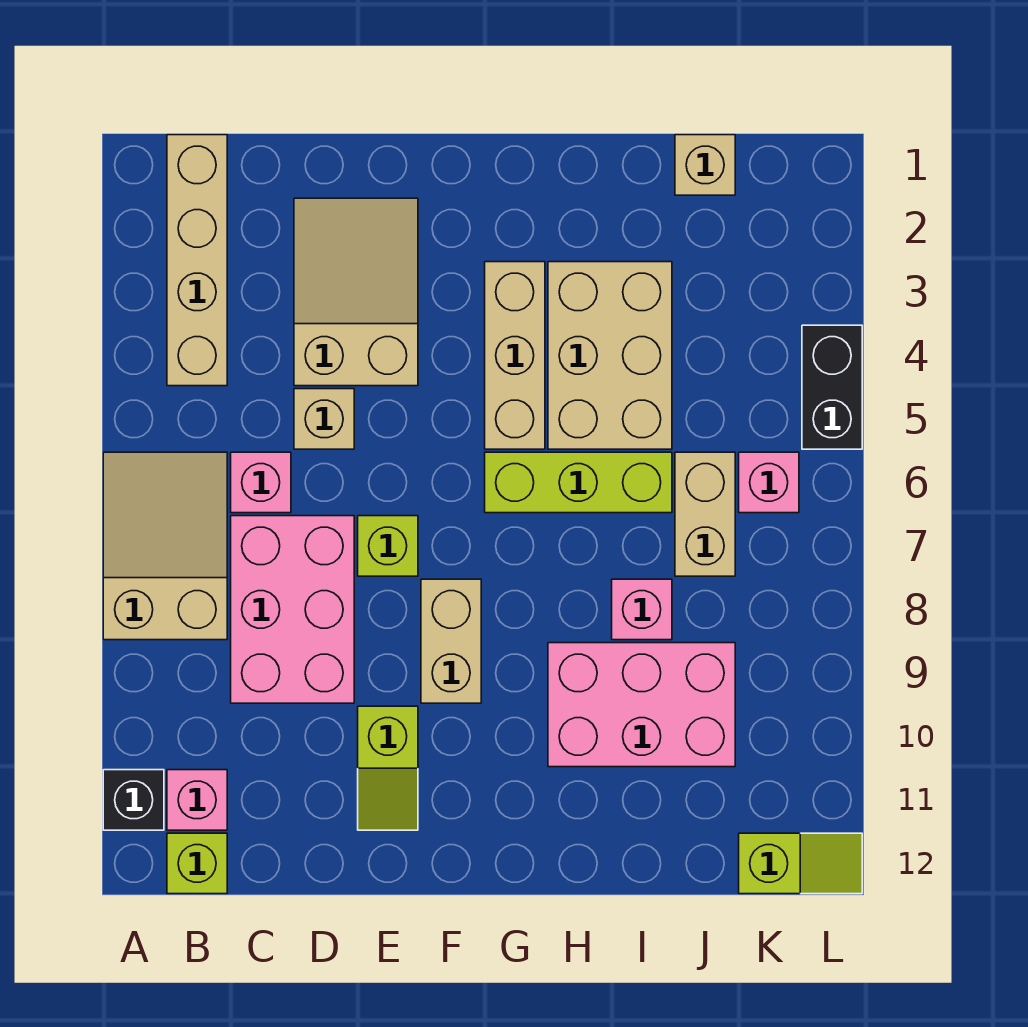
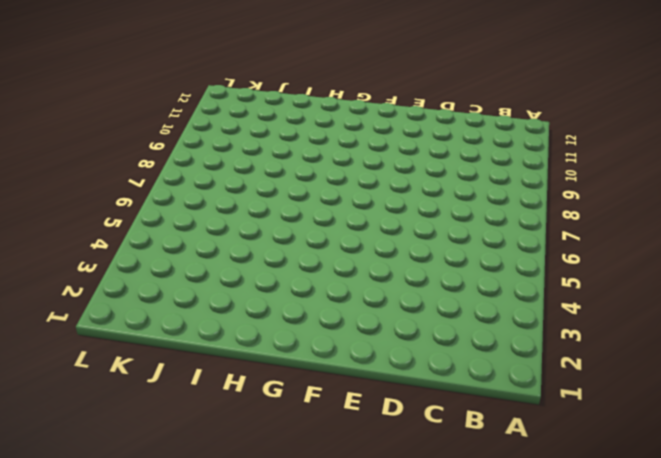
none -> tan 2x3 slope [103,452,227,640]
none -> black 1x1 brick [103,770,164,830]
none -> tan 1x4 brick [167,135,227,386]

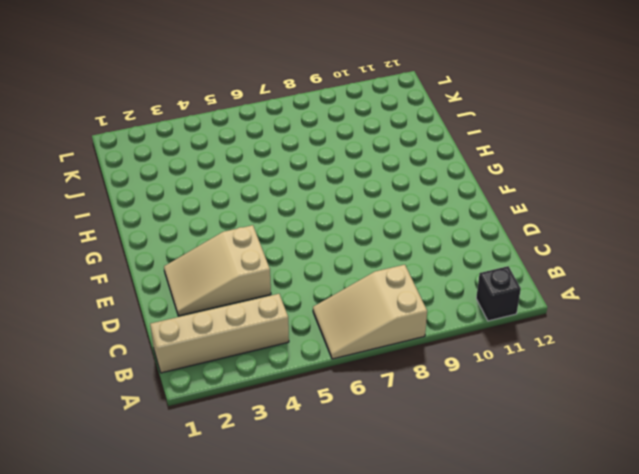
none -> pink 1x1 brick [167,770,227,830]
none -> lime 1x1 brick [167,833,227,894]
none -> pink 1x1 brick [231,452,291,513]

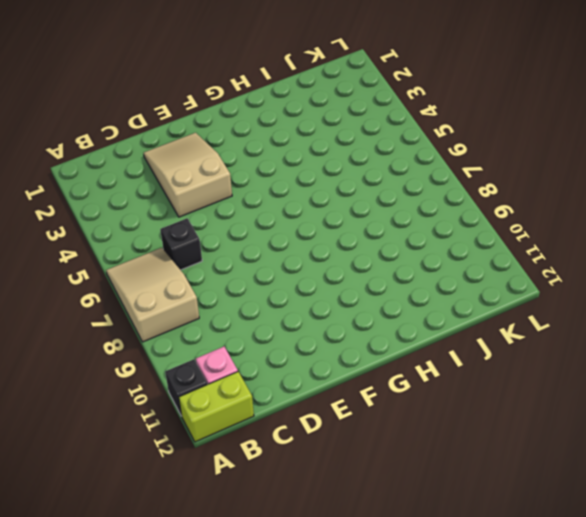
lime 1x2 brick [179,372,254,442] -> lime 1x1 brick [167,833,227,894]
black 1x1 brick [160,218,202,270] -> pink 1x1 brick [231,452,291,513]
none -> tan 1x4 brick [167,135,227,386]
none -> pink 2x3 brick [231,516,354,703]
none -> tan 1x1 brick [294,389,354,449]

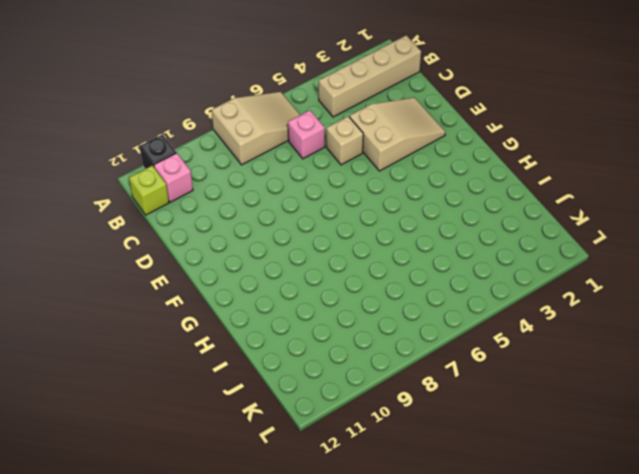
none -> pink 2x3 brick [231,516,354,703]
none -> lime 1x1 brick [358,516,418,576]
none -> lime 1x2 slope [358,706,418,830]

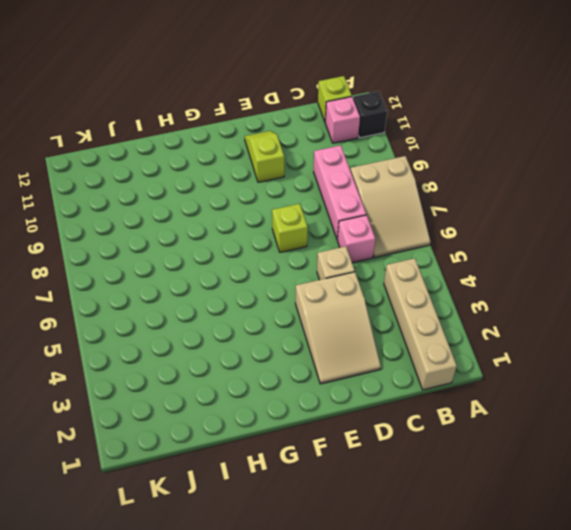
pink 1x3 brick [314,145,366,240] -> pink 2x3 brick [231,516,354,703]
none -> tan 1x2 brick [421,579,481,703]
none -> tan 1x3 brick [485,262,545,449]
none -> lime 1x3 brick [485,452,672,513]

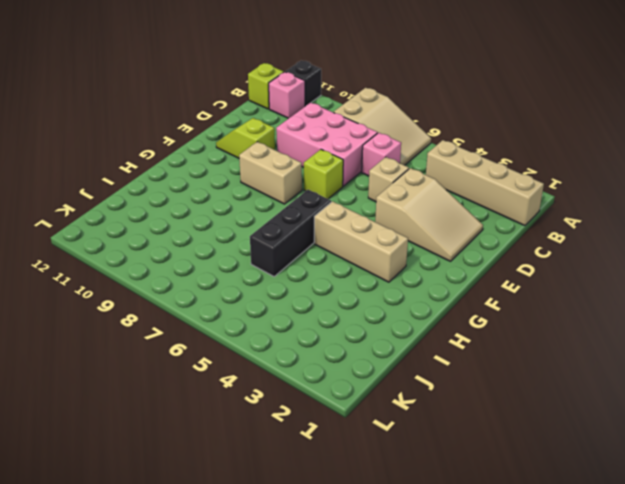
black 1x3 brick [250,190,331,276] -> lime 1x3 brick [485,452,672,513]
none -> tan 2x3 brick [548,262,672,449]
none -> pink 2x3 brick [548,643,735,767]
none -> pink 1x1 brick [612,579,672,640]

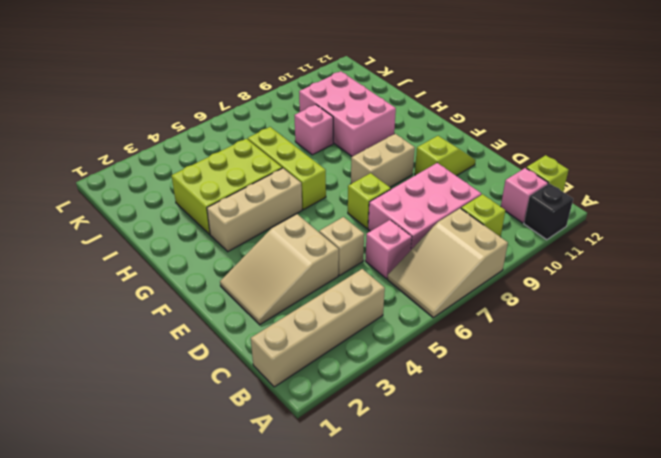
lime 1x1 brick [461,194,505,237] -> none
lime 2x3 brick [171,139,282,234] -> tan 2x3 brick [548,262,672,449]
none -> tan 1x1 brick [675,135,735,195]
none -> tan 1x2 brick [675,452,735,576]
none -> pink 1x1 brick [739,452,799,513]

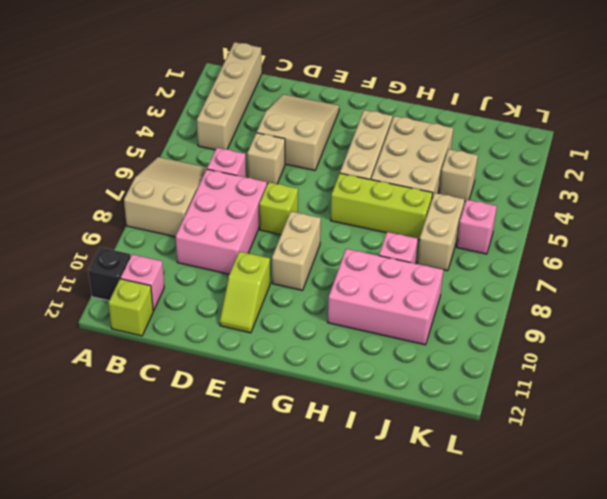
tan 1x1 brick [439,149,478,202] -> tan 1x1 brick moved to [675,135,735,195]
none -> lime 1x2 slope [739,833,862,894]
none -> black 1x2 brick [802,325,862,449]

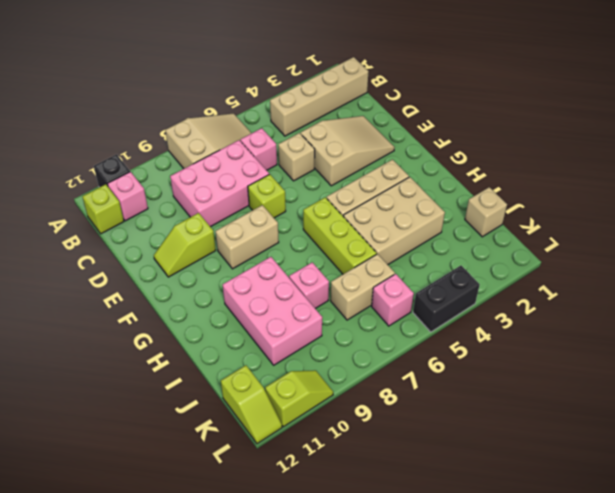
lime 1x2 slope [265,370,333,427] -> none

